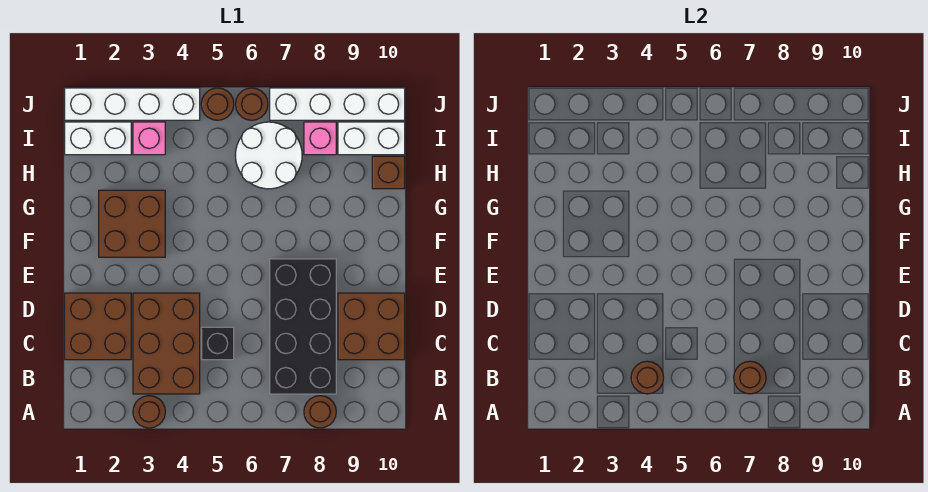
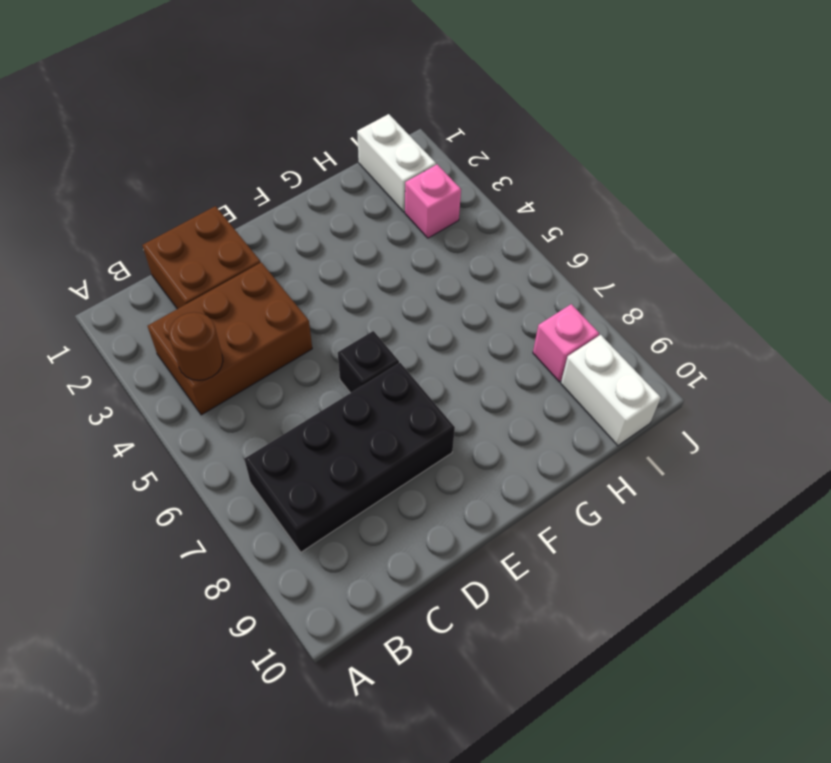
black 1x1 brick [338,331,399,393] -> black 1x1 brick moved to [201,327,234,360]
none -> brown 1x1 round brick [133,396,165,428]
none -> brown 1x1 round brick [304,396,336,428]
none -> brown 2x2 brick [338,293,405,360]

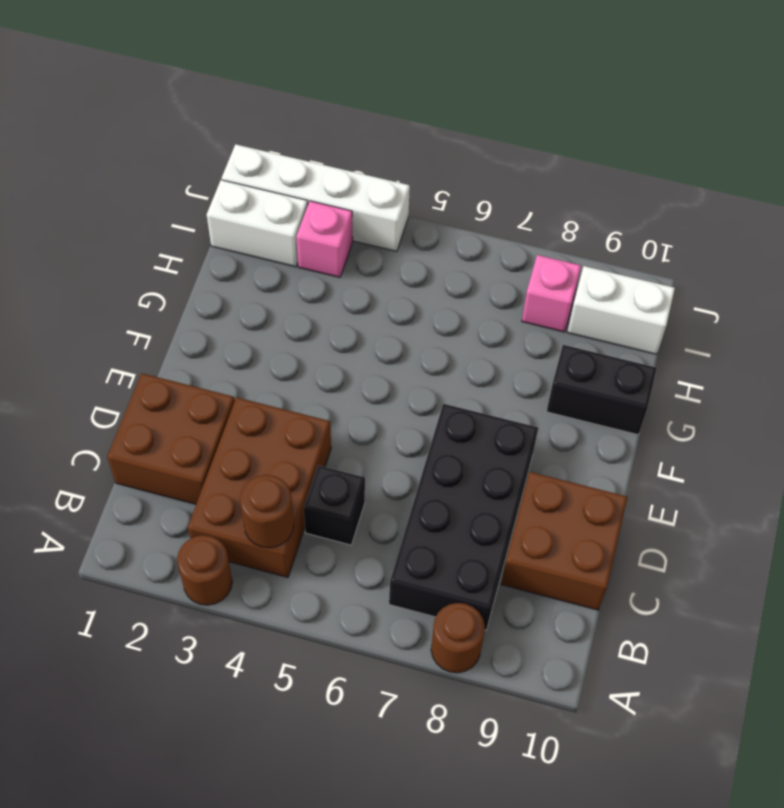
black 1x2 brick [546,345,657,435] -> none
none -> brown 2x2 brick [99,190,165,257]
none -> white 2x2 round brick [235,122,302,189]
none -> brown 1x1 brick [372,156,405,189]

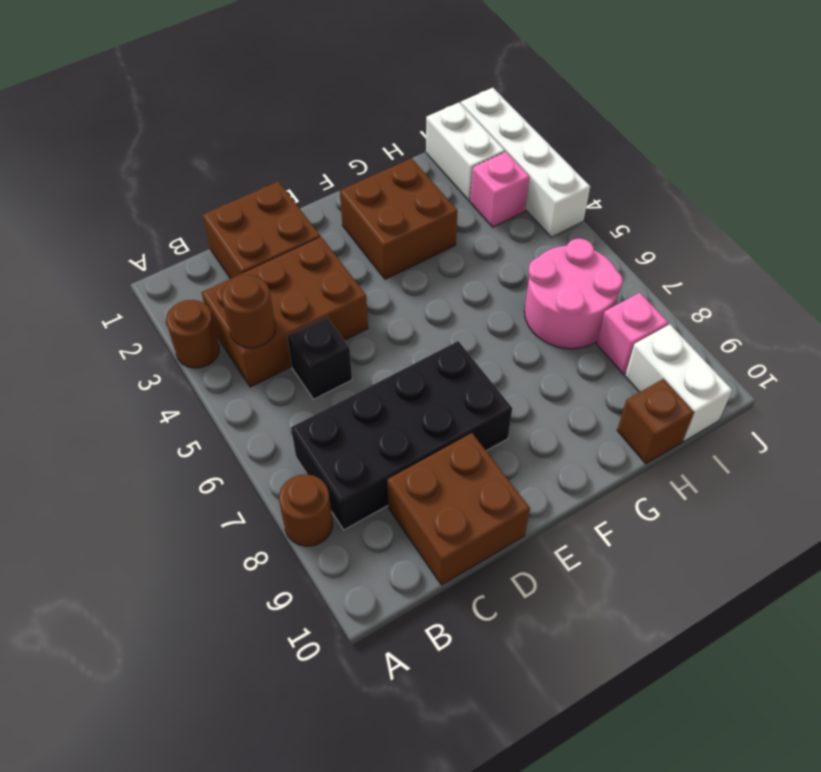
pink 2x2 round brick [524,239,623,349] -> white 2x2 round brick [235,122,302,189]
none -> brown 1x1 round brick [201,88,234,120]
none -> brown 1x1 round brick [236,88,268,120]
none -> white 1x4 brick [270,88,405,120]

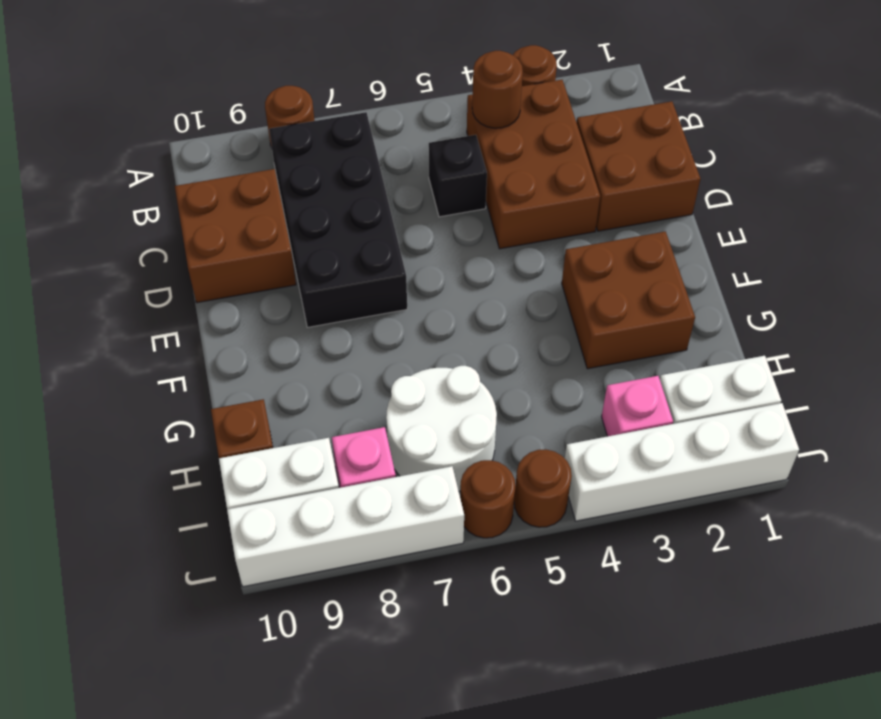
none -> brown 1x1 round brick [734,361,766,394]

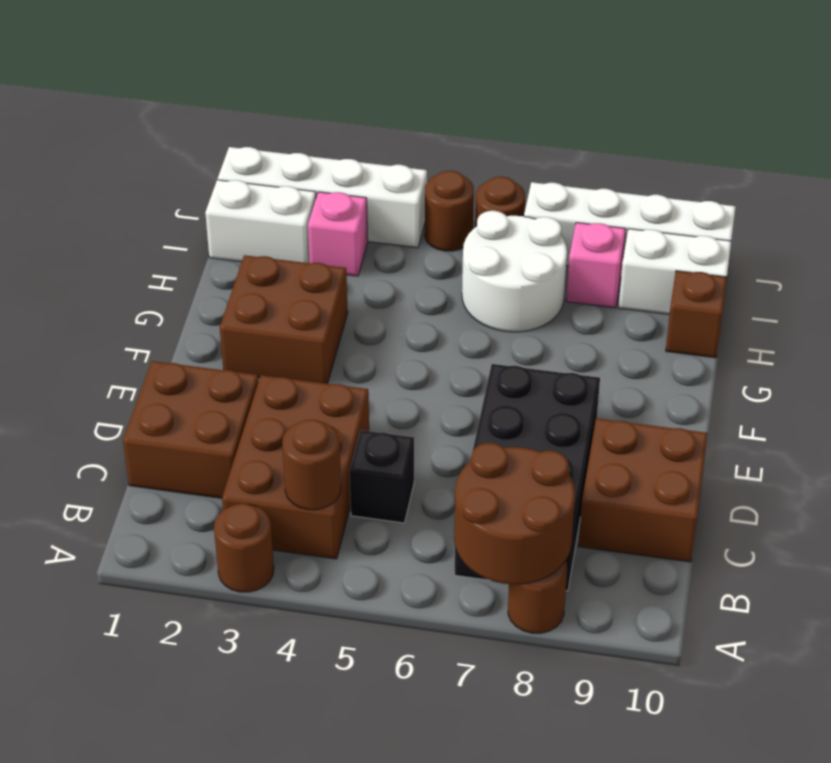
brown 2x2 round brick [454,443,575,584] -> brown 1x1 round brick [734,361,766,394]

